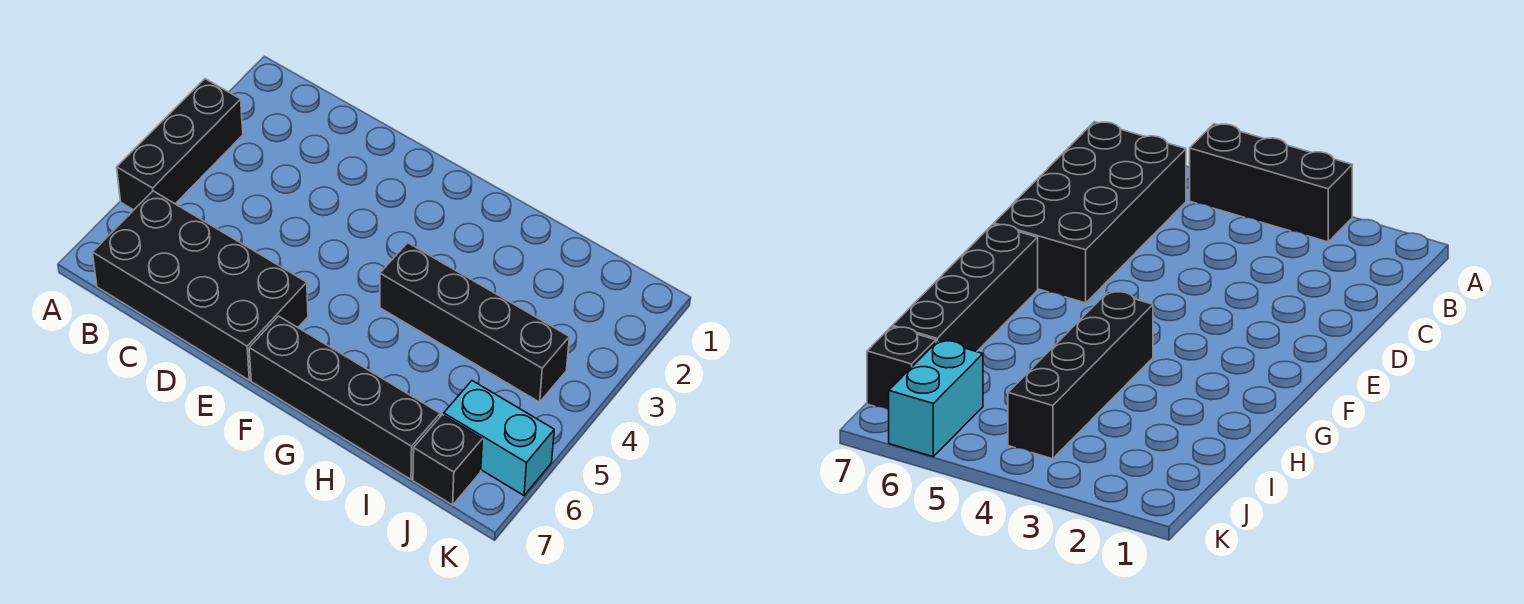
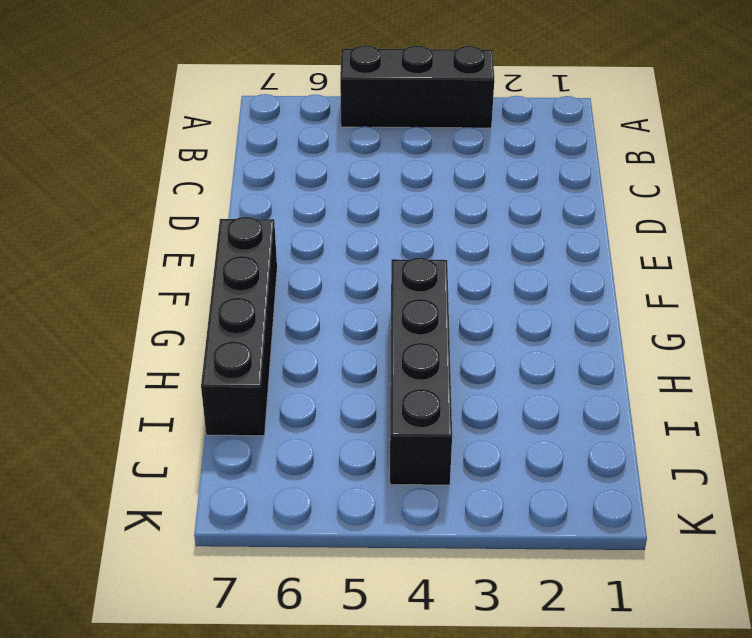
none -> black 2x4 brick [92,191,308,380]
none -> cyan 1x2 brick [444,381,554,496]

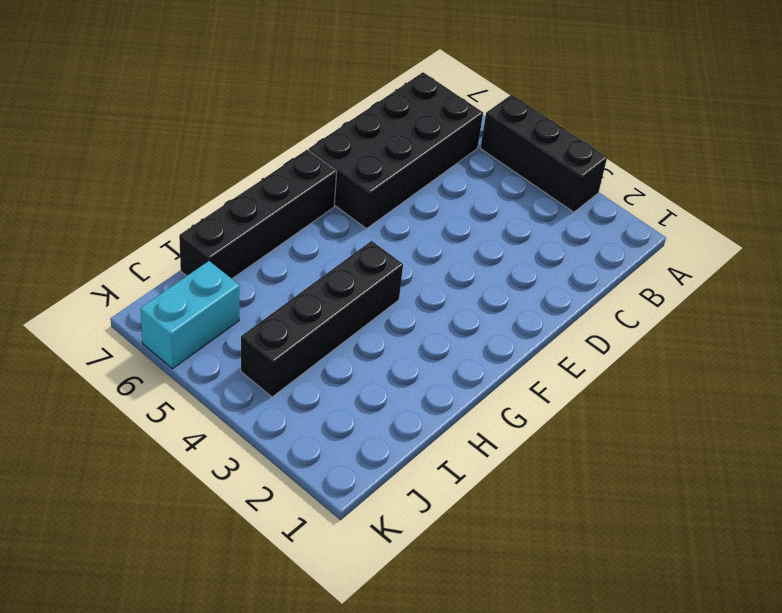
none -> black 1x1 brick [413,415,482,505]

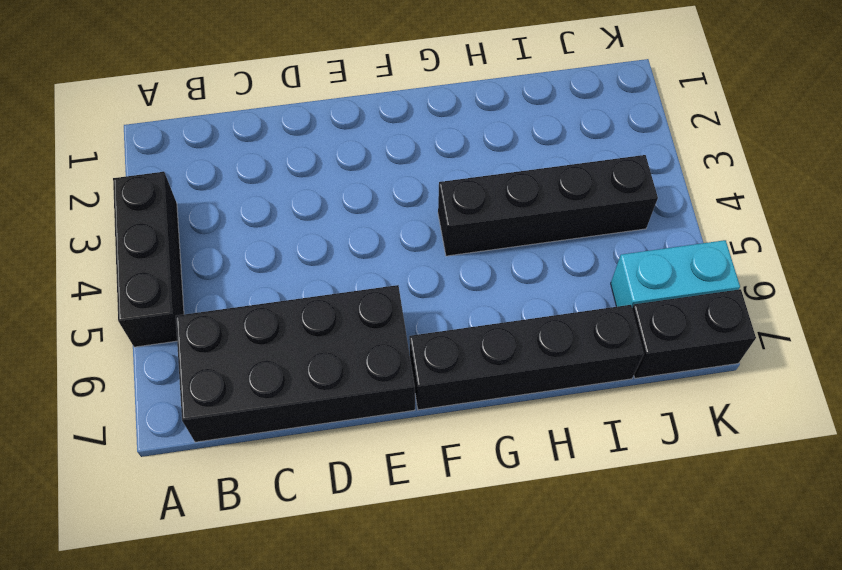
black 1x2 brick [632,289,756,378] -> black 1x1 brick [413,415,482,505]

